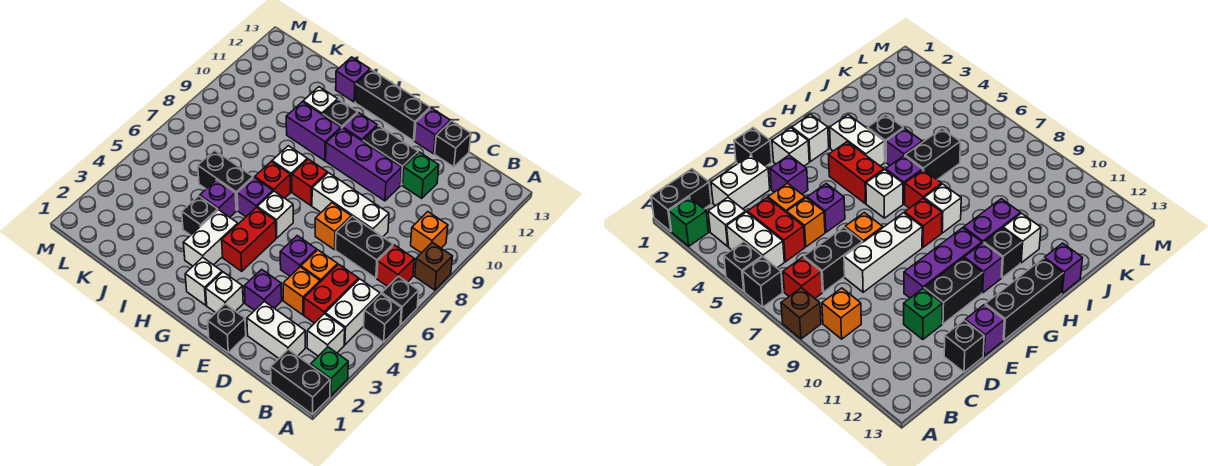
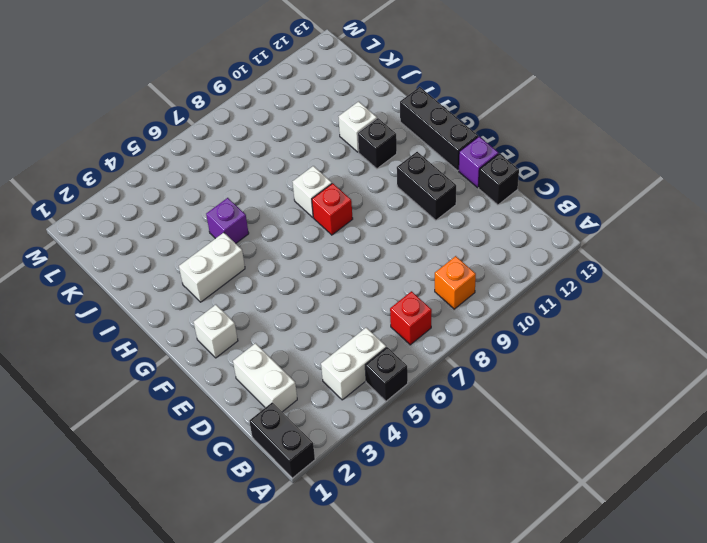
none -> green 1x1 brick [311,347,348,396]
none -> black 1x1 brick [382,276,419,324]
none -> brown 1x1 brick [415,242,453,290]
none -> white 1x1 brick [307,314,345,356]

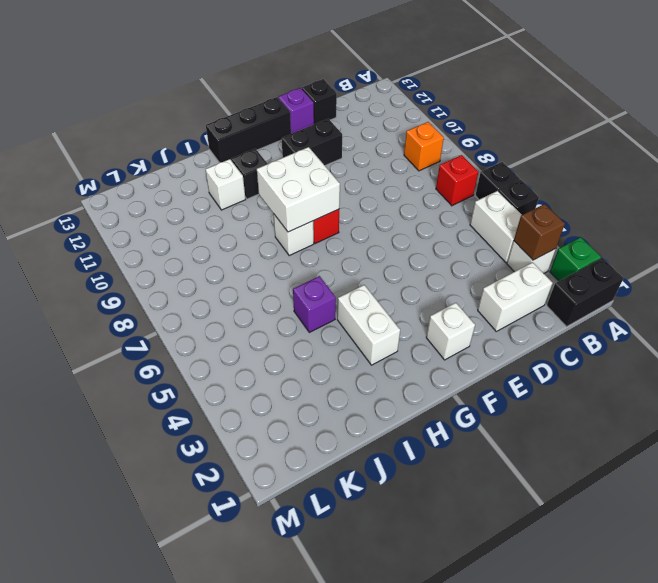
brown 1x1 brick [514,204,565,260] -> brown 1x1 brick moved to [415,242,453,290]
white 2x2 brick [257,147,340,232] -> none
none -> red 1x2 brick [304,264,359,323]
none -> black 1x2 brick [336,217,393,278]
none -> orange 1x1 brick [283,267,320,315]
none -> orange 1x1 brick [301,250,338,282]

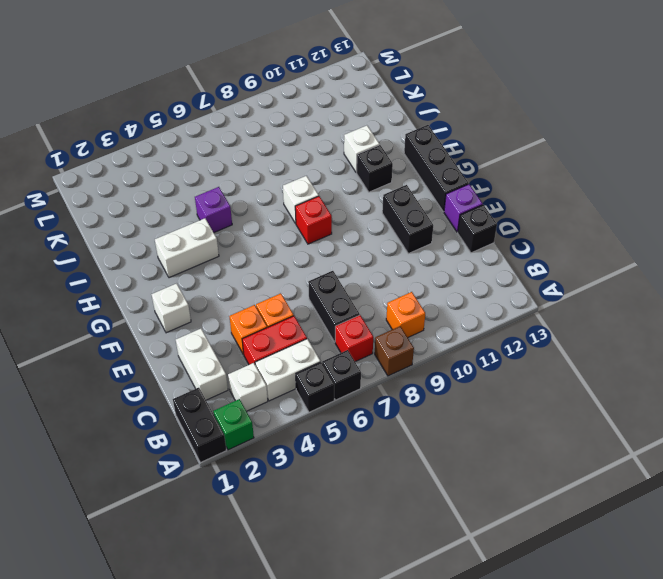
none -> white 1x3 brick [312,173,389,237]
none -> green 1x1 brick [402,152,439,198]
none -> black 1x1 brick [208,304,246,352]
none -> purple 1x1 brick [244,269,282,311]

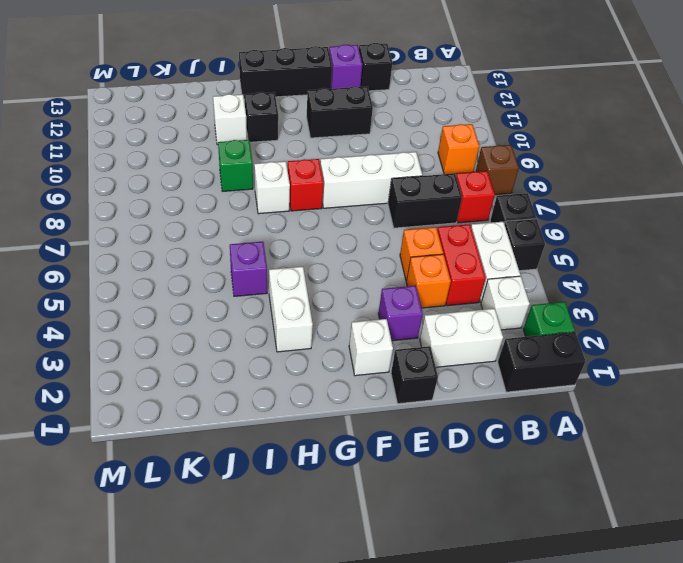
green 1x1 brick [218,140,253,191] -> green 1x1 brick moved to [402,152,439,198]
none -> purple 1x1 brick [280,236,317,276]
none -> orange 1x1 brick [315,203,351,250]
none -> purple 1x3 brick [326,128,402,201]
none -> white 1x1 brick [185,257,222,305]

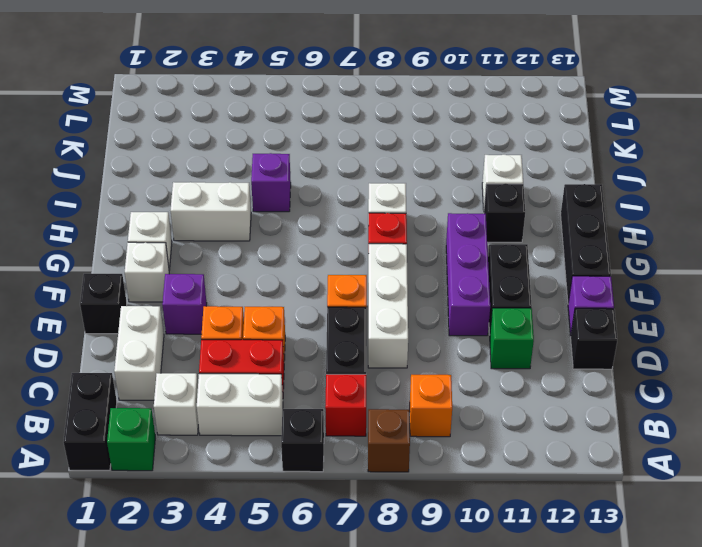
none -> black 1x1 brick [364,294,401,342]
none -> purple 1x1 brick [280,236,317,276]
none -> red 1x2 brick [222,207,276,271]
none -> white 1x1 brick [257,191,293,238]

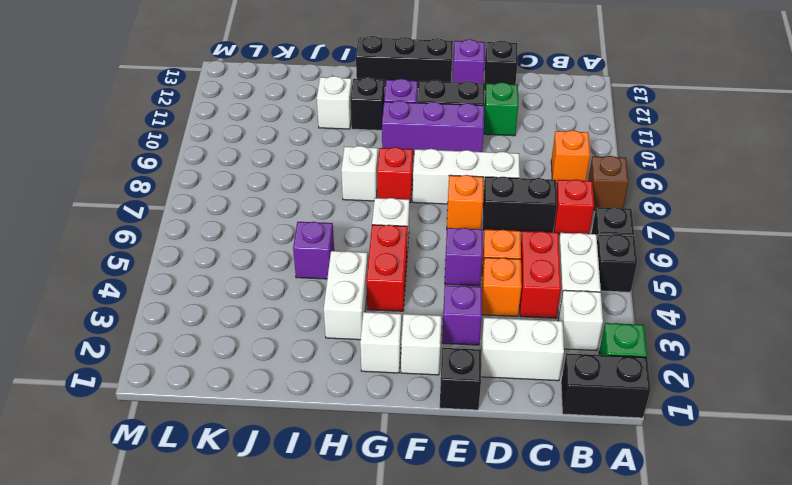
none -> purple 1x1 brick [237,178,273,217]
none -> red 1x1 brick [255,161,290,198]
none -> purple 1x2 brick [286,102,341,161]
none -> black 1x1 brick [182,196,218,235]

